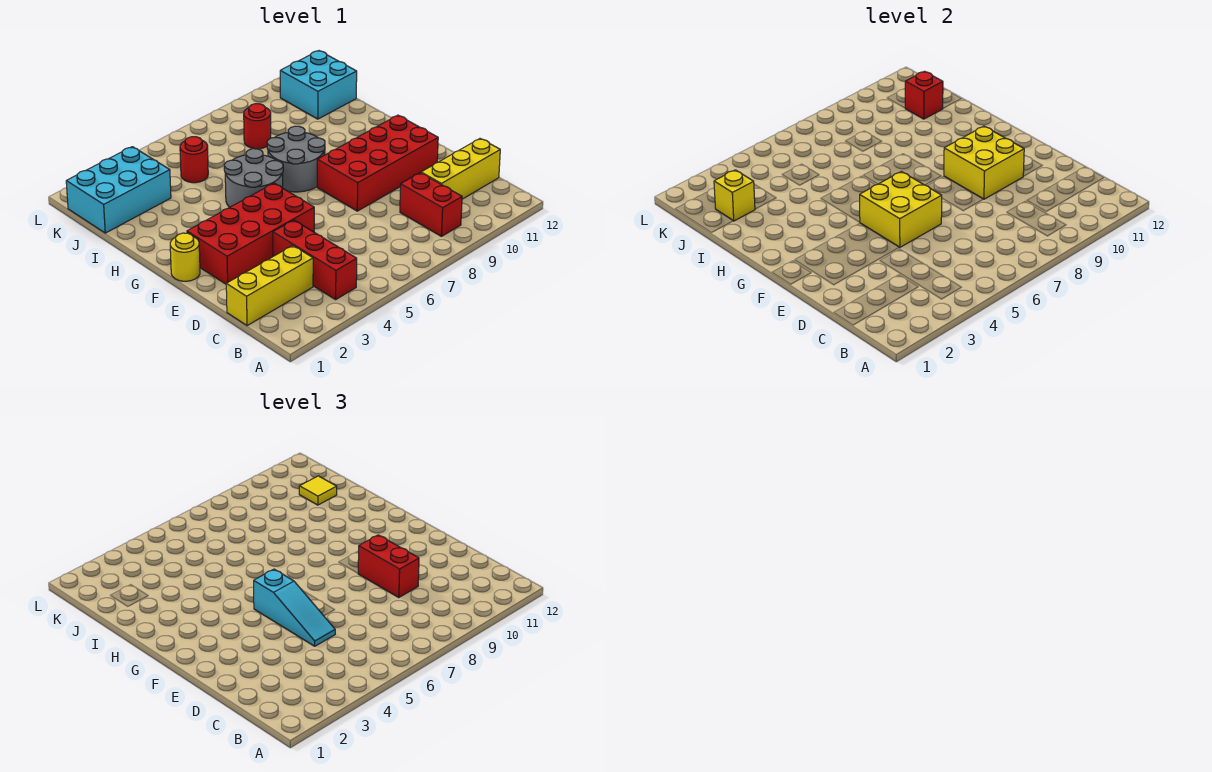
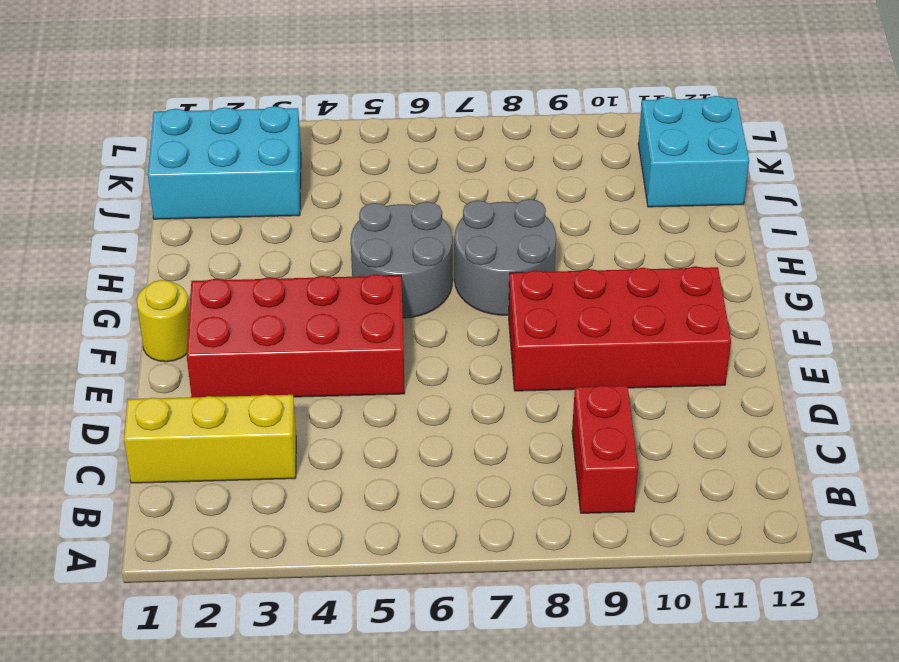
none -> red 1x3 brick [273,220,357,300]
none -> yellow 1x3 brick [421,139,500,199]
none -> red 1x1 round brick [180,137,208,183]

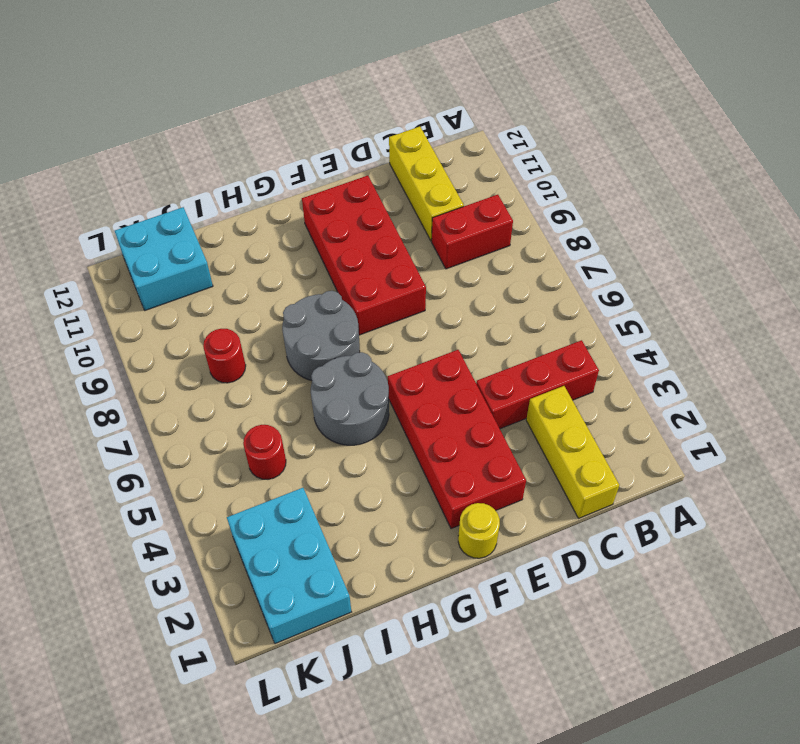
none -> yellow 2x2 brick [860,172,942,247]
none -> yellow 2x2 brick [944,126,1024,199]
none -> yellow 1x1 brick [714,170,755,221]

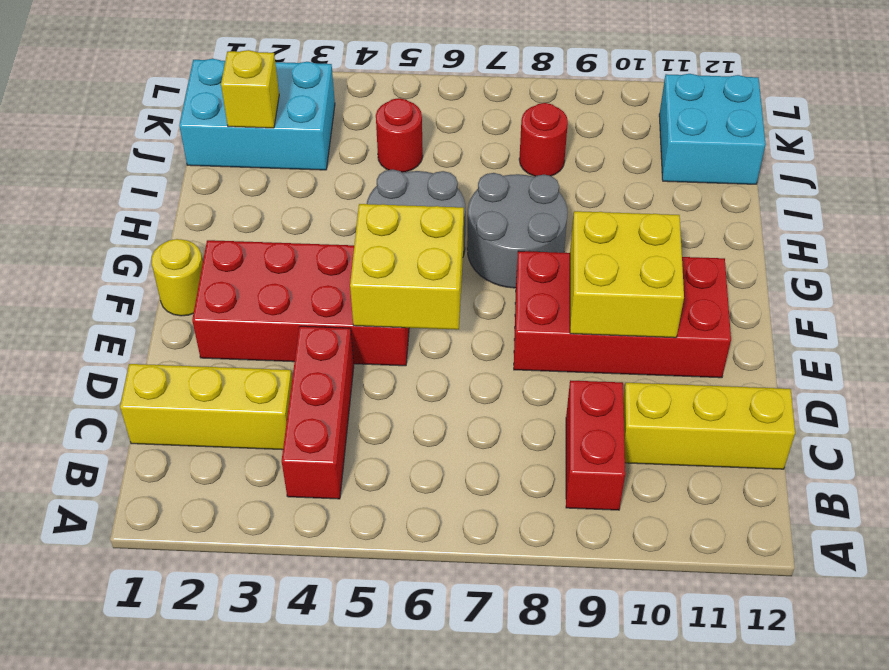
none -> red 1x1 brick [905,71,943,119]
none -> cyan 1x3 slope [254,569,335,646]
none -> red 1x2 brick [358,535,419,598]

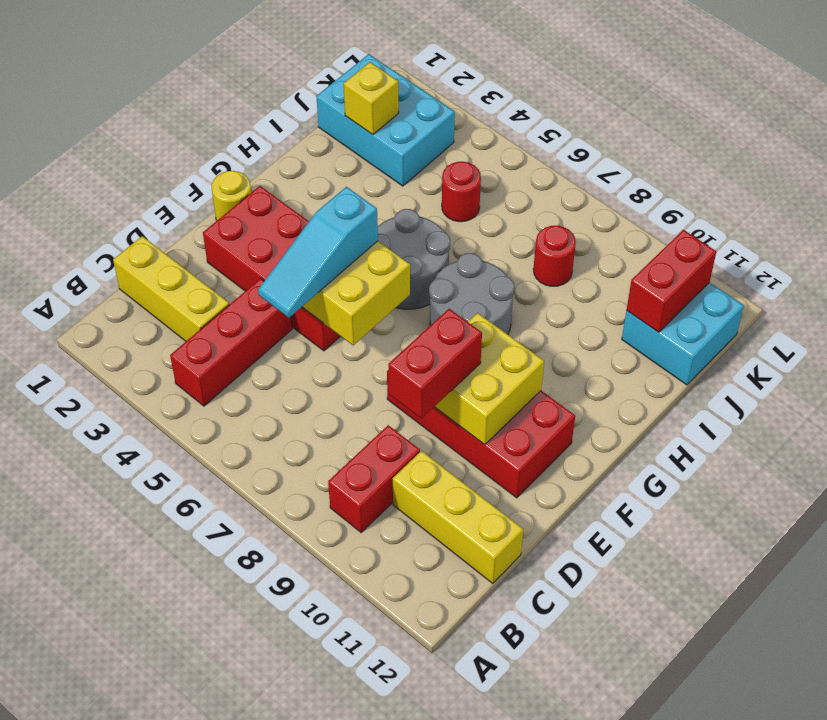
red 1x2 brick [627,230,716,332] -> red 1x1 brick [905,71,943,119]
none -> yellow 1x1 tile [299,476,337,505]

